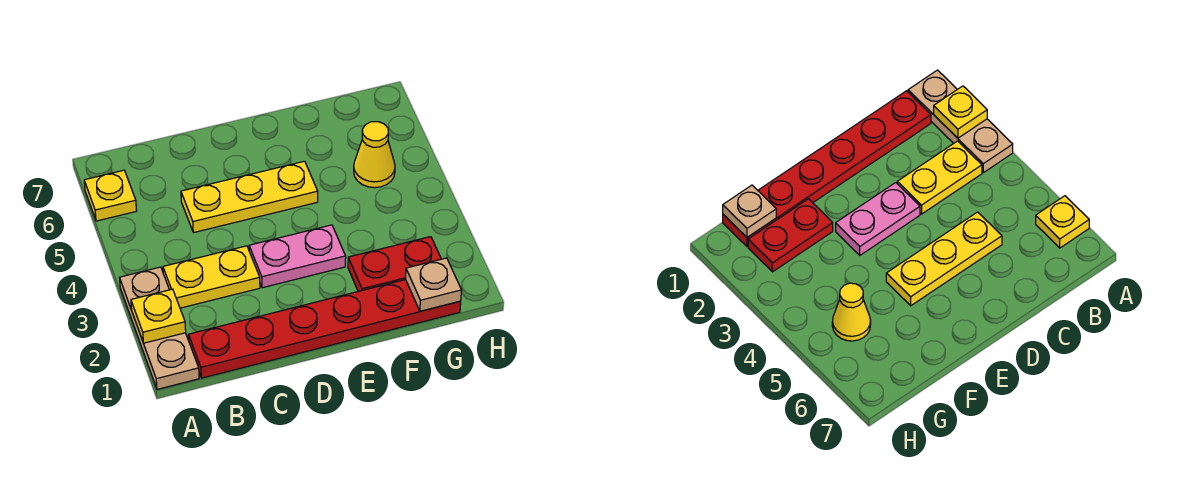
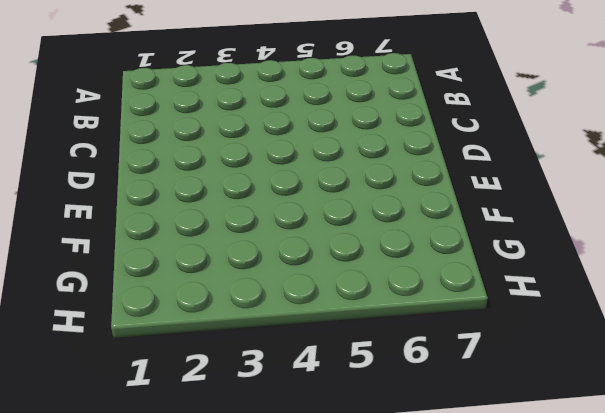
none -> tan 1x3 plate [120,267,199,389]
none -> yellow 1x1 plate [84,170,137,221]

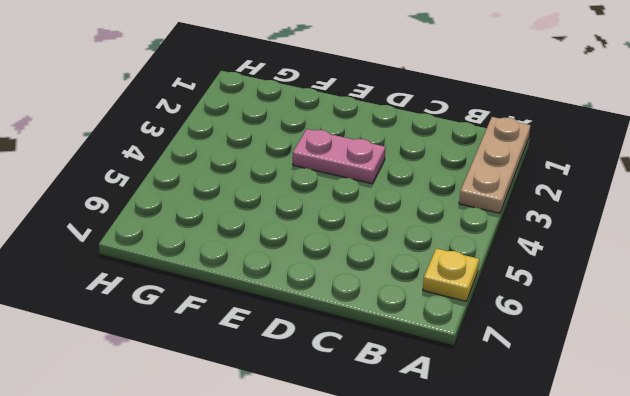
none -> red 1x6 plate [188,280,461,378]
none -> yellow 1x2 plate [163,246,260,308]

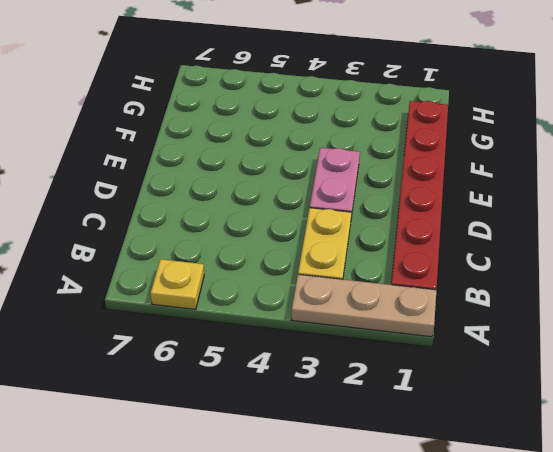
none -> yellow 1x3 plate [181,161,318,233]
none -> red 1x2 plate [348,237,441,291]

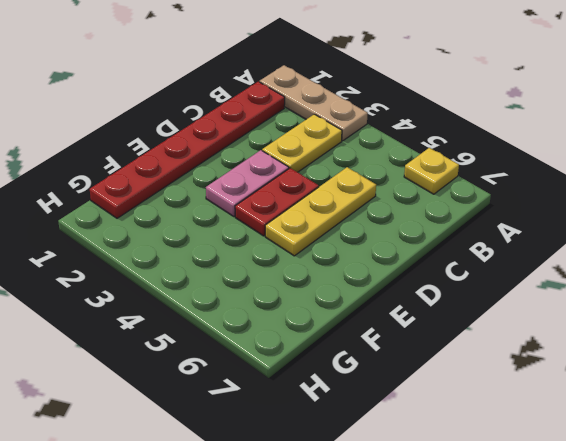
red 1x2 plate [235,168,319,236] -> red 1x2 plate moved to [348,237,441,291]
none -> yellow 1x1 cone [354,122,395,188]
none -> yellow 1x1 plate [131,289,186,343]

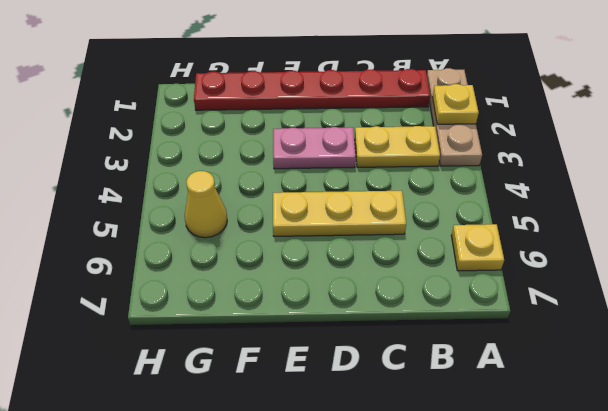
none -> red 1x2 plate [348,237,441,291]
none -> tan 1x1 plate [406,258,462,311]

